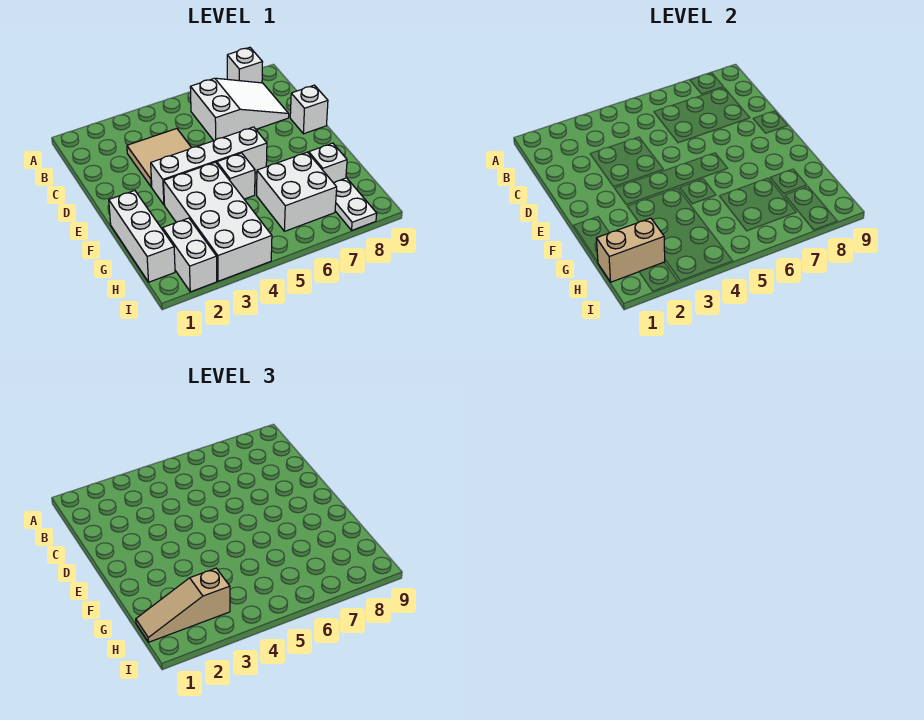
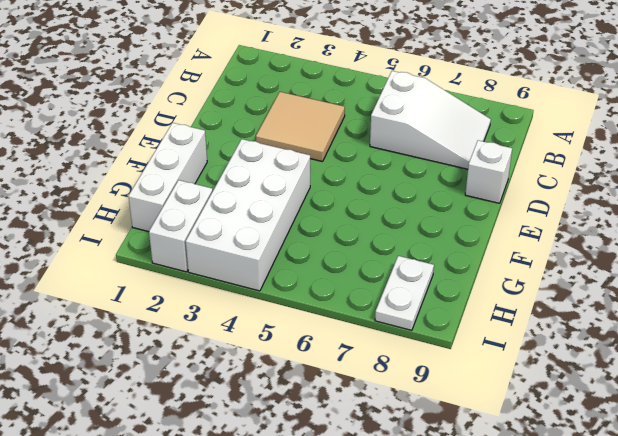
none -> white 1x1 brick [227,47,262,83]
none -> white 1x4 brick [151,127,267,205]
none -> white 1x1 brick [217,153,255,199]

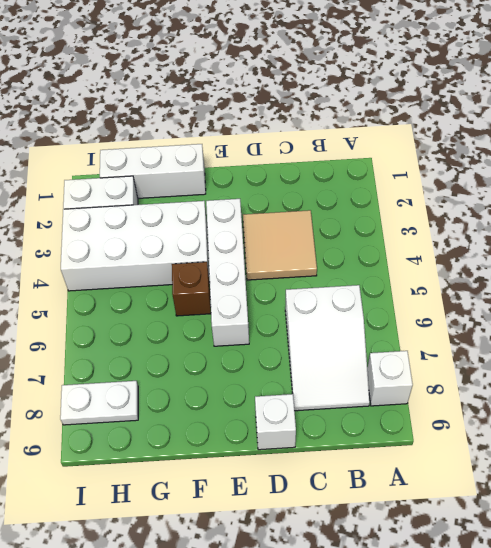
brown 1x1 brick [172,262,211,316] -> white 1x1 brick [217,153,255,199]
none -> white 2x2 brick [257,152,337,231]
none -> white 1x1 brick [309,143,347,183]
none -> tan 1x2 brick [596,218,665,282]

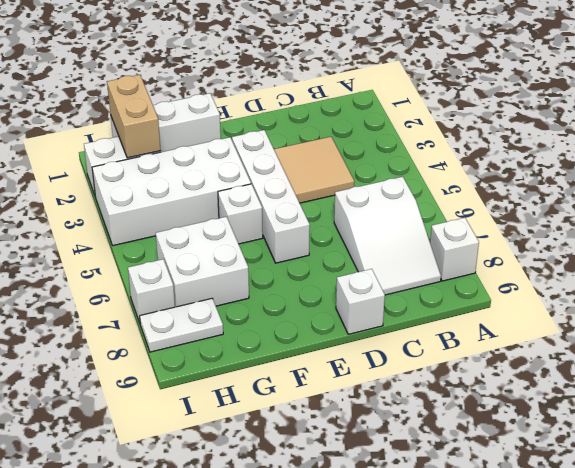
white 1x1 brick [128,259,175,323] -> white 1x1 brick moved to [309,143,347,183]
none -> tan 1x3 slope [136,568,230,642]

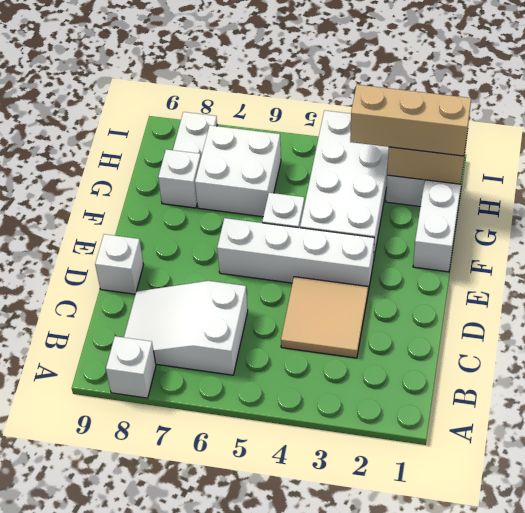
tan 1x3 brick [350,85,471,156] -> tan 1x3 slope [136,568,230,642]

